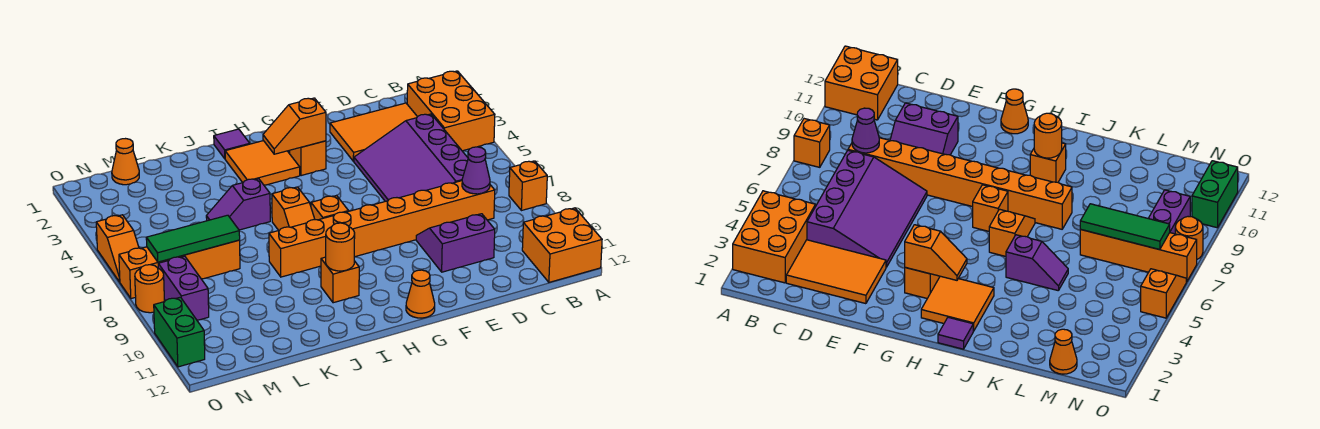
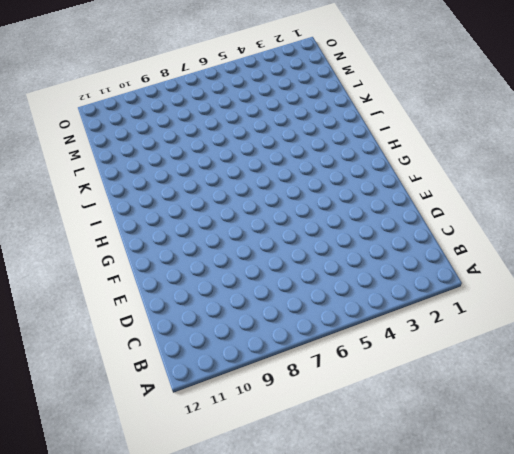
none -> orange 2x3 brick [407,71,495,151]
none -> orange 1x1 brick [509,161,547,211]
none -> orange 2x2 brick [522,208,602,282]

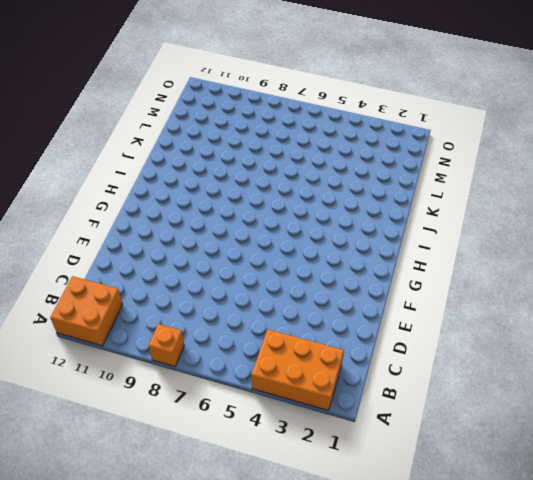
none -> orange 2x3 tile [330,103,417,161]
none -> purple 3x4 slope [354,114,468,201]
none -> orange 1x8 brick [269,181,495,277]

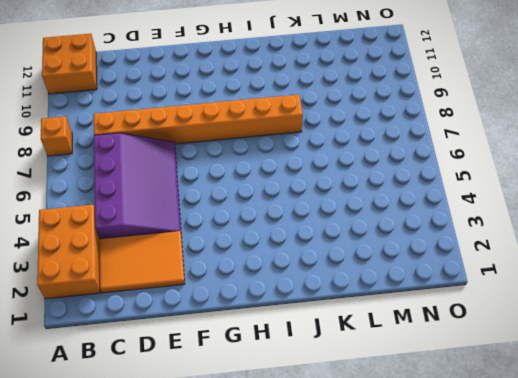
none -> purple 2x2 slope [416,214,495,272]
none -> orange 1x1 brick [290,141,326,176]
none -> orange 1x1 cone [406,270,435,318]

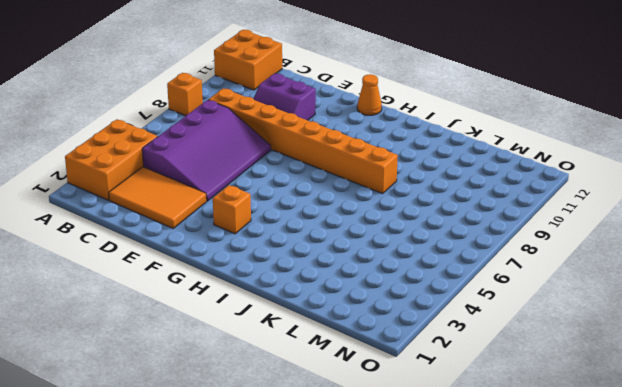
none -> orange 2x2 tile [225,141,300,185]
none -> orange 1x1 brick [311,195,348,220]
none -> purple 1x1 tile [214,129,250,159]

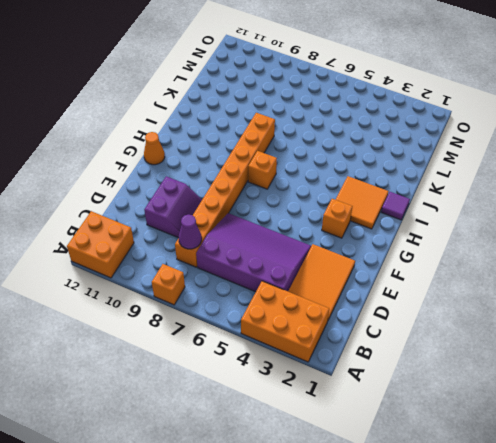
none -> orange 1x2 slope [272,187,315,230]
none -> orange 1x1 brick [321,257,359,303]
none -> purple 1x2 slope [206,179,270,230]

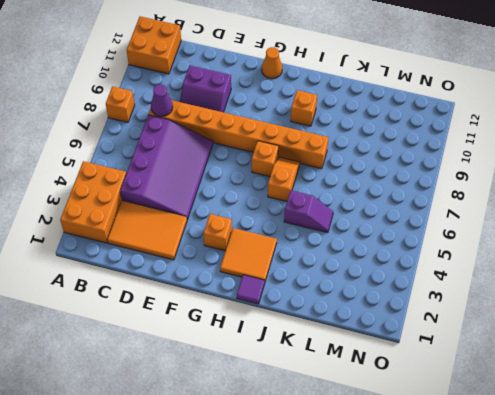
none -> orange 1x4 brick [119,240,240,299]
none -> orange 1x1 cone [112,139,139,185]
none -> purple 1x2 brick [158,256,209,320]

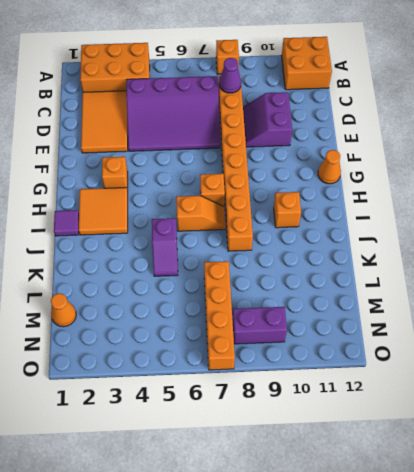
none -> orange 1x2 slope [96,215,139,282]
none -> orange 1x1 round brick [135,265,164,313]
none -> green 1x2 brick [154,297,205,367]

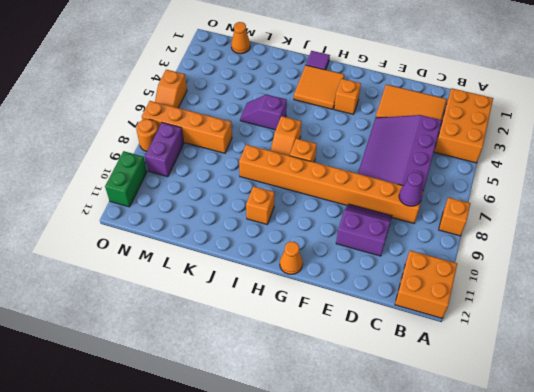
none -> orange 1x2 slope [263,98,326,154]
none -> orange 1x1 round brick [326,223,355,271]
none -> green 1x3 tile [146,215,240,262]

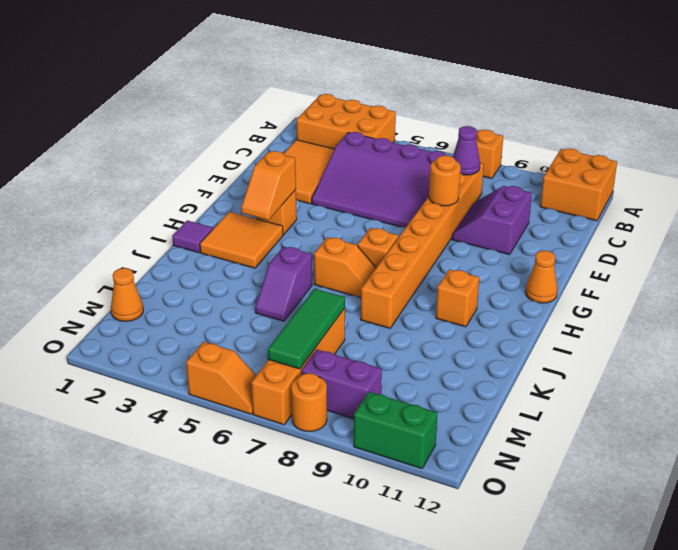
orange 1x1 round brick [429,155,461,206] -> orange 1x1 round brick moved to [326,223,355,271]

